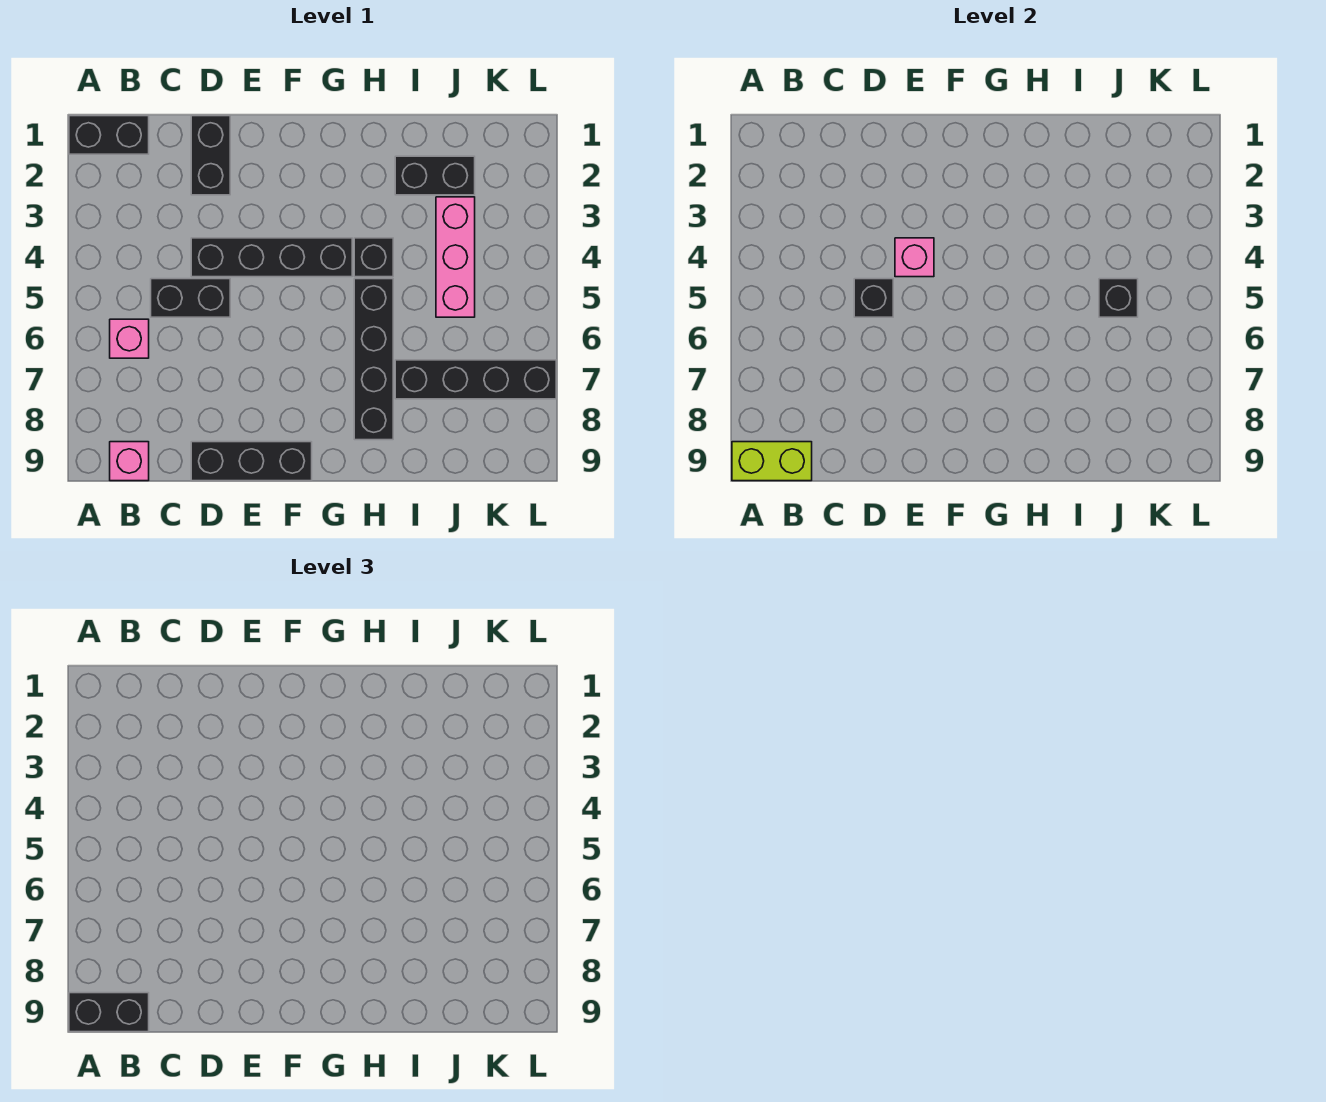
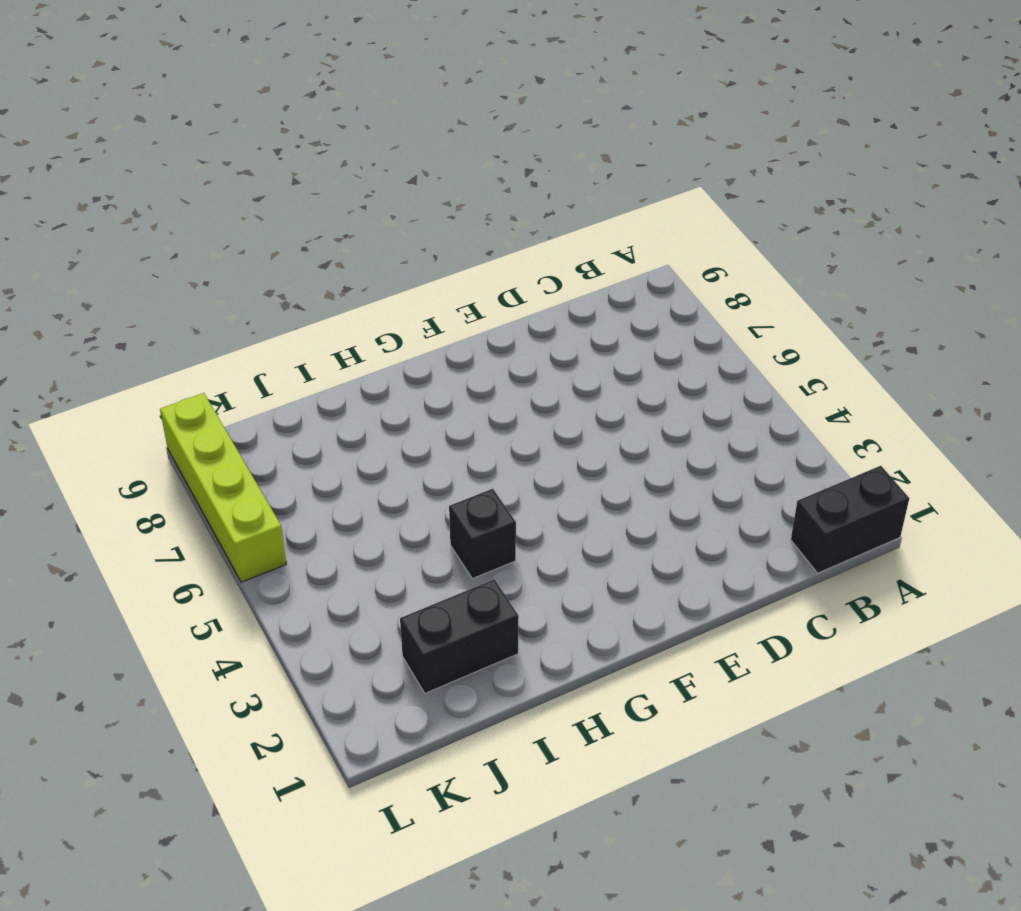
lime 1x4 brick [160,393,286,582] -> black 1x4 brick [395,360,556,399]
none -> pink 1x1 brick [110,319,149,358]
none -> pink 1x1 brick [110,442,149,481]
none -> black 1x2 brick [151,279,230,317]

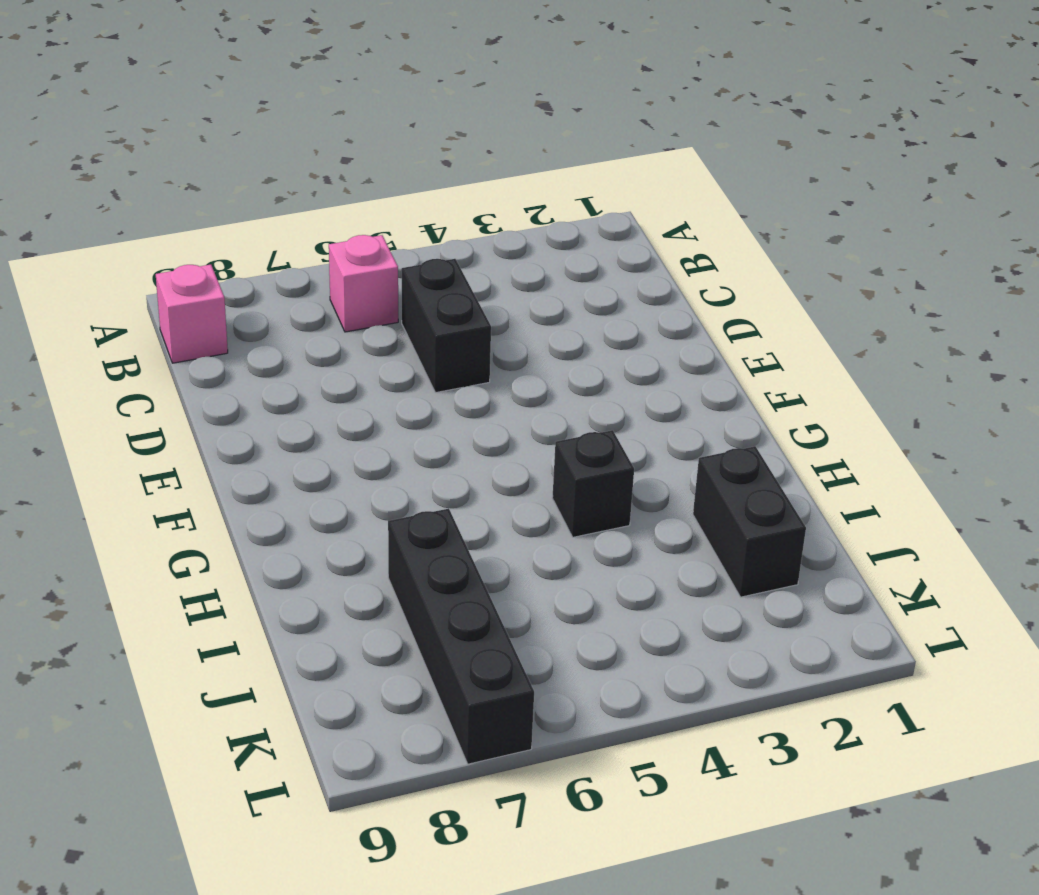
none -> black 1x2 brick [69,116,149,154]
none -> black 1x2 brick [191,116,230,195]
none -> black 1x4 brick [191,238,352,277]

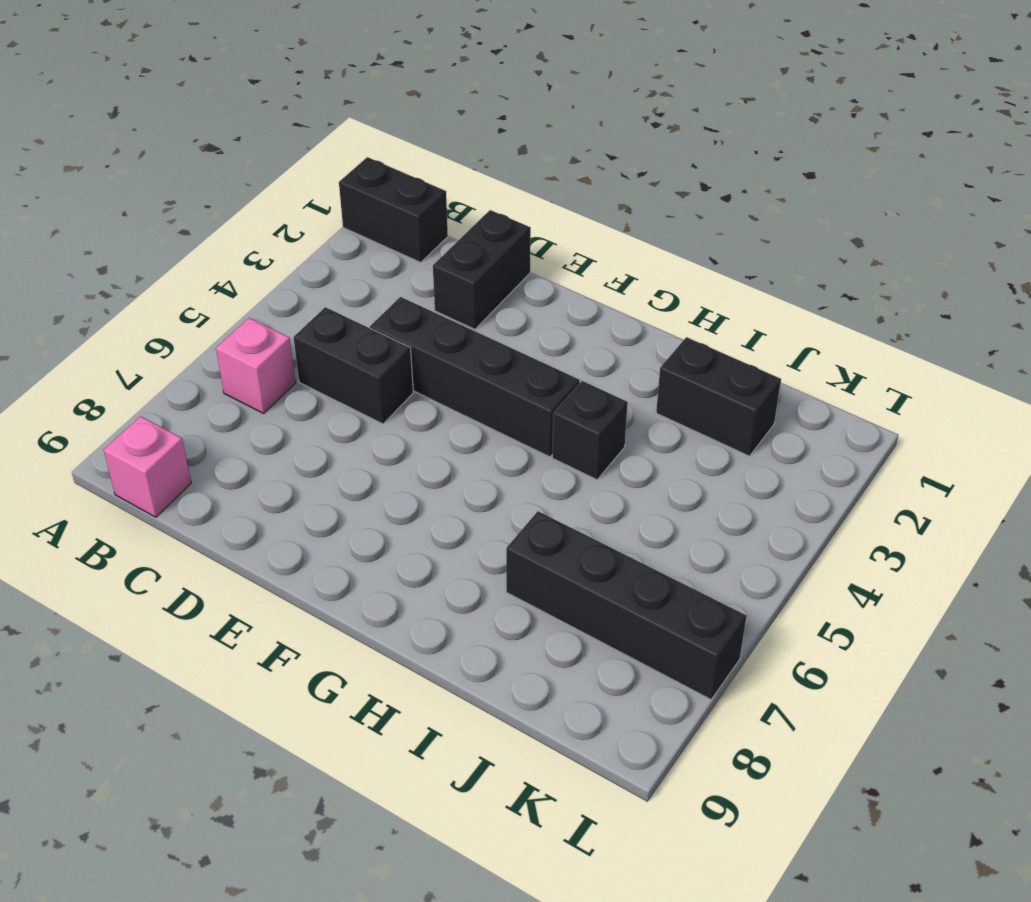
none -> black 1x3 brick [191,442,312,481]
none -> black 1x4 brick [354,279,393,440]
none -> pink 1x3 brick [436,197,475,317]

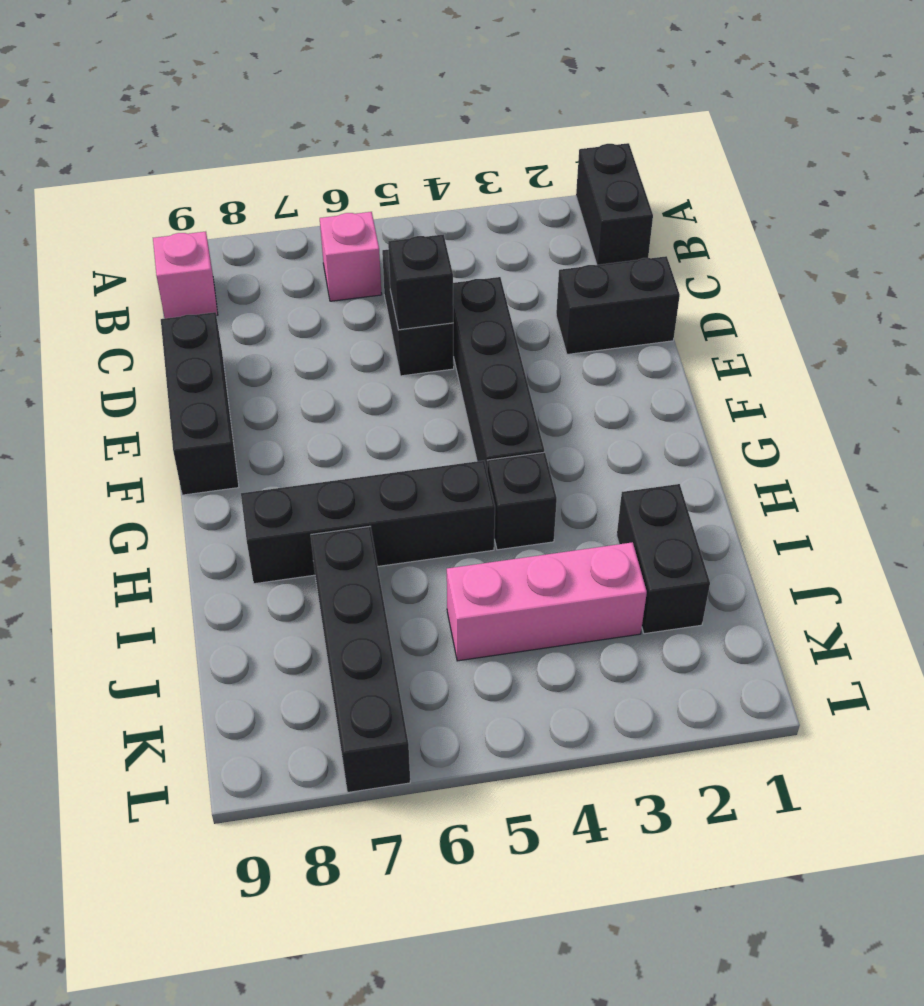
none -> lime 1x2 brick [732,442,812,481]
none -> pink 1x1 brick [895,238,934,277]
none -> black 1x1 brick [1099,279,1138,317]

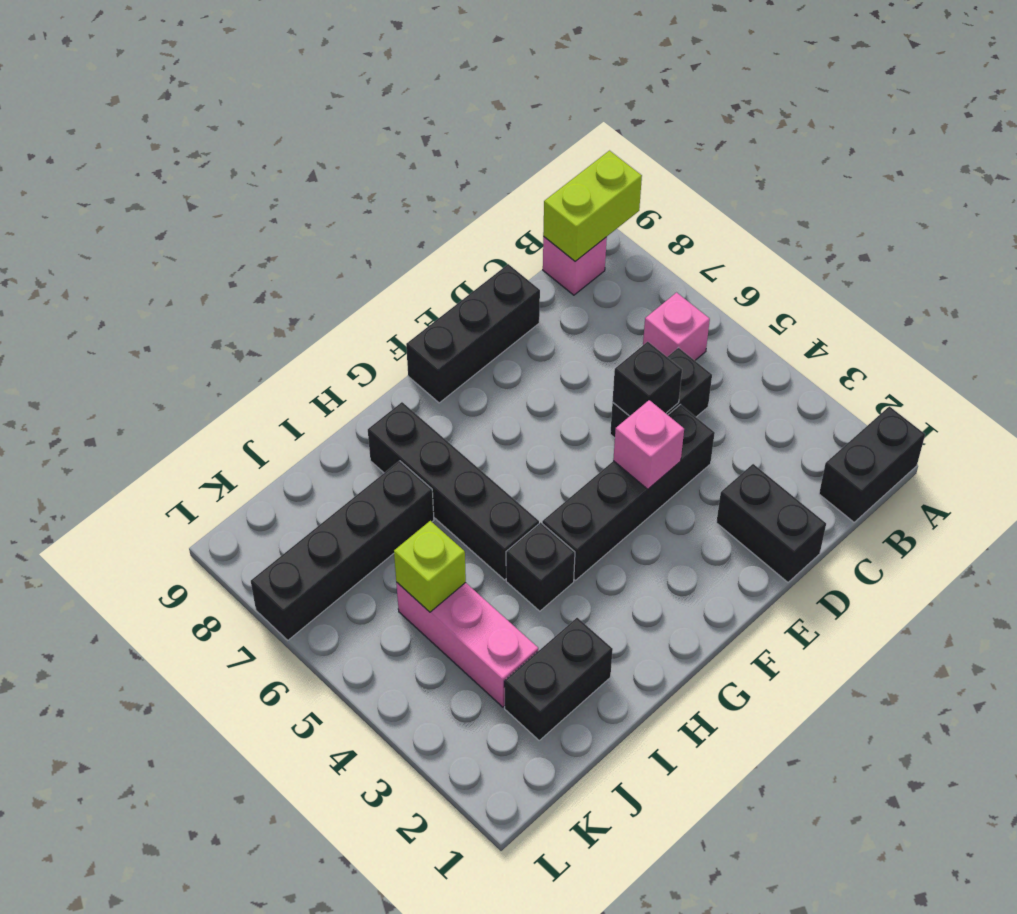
lime 1x1 brick [394,521,466,612] -> black 1x1 brick [1099,279,1138,317]
none -> black 1x2 brick [69,993,149,1032]

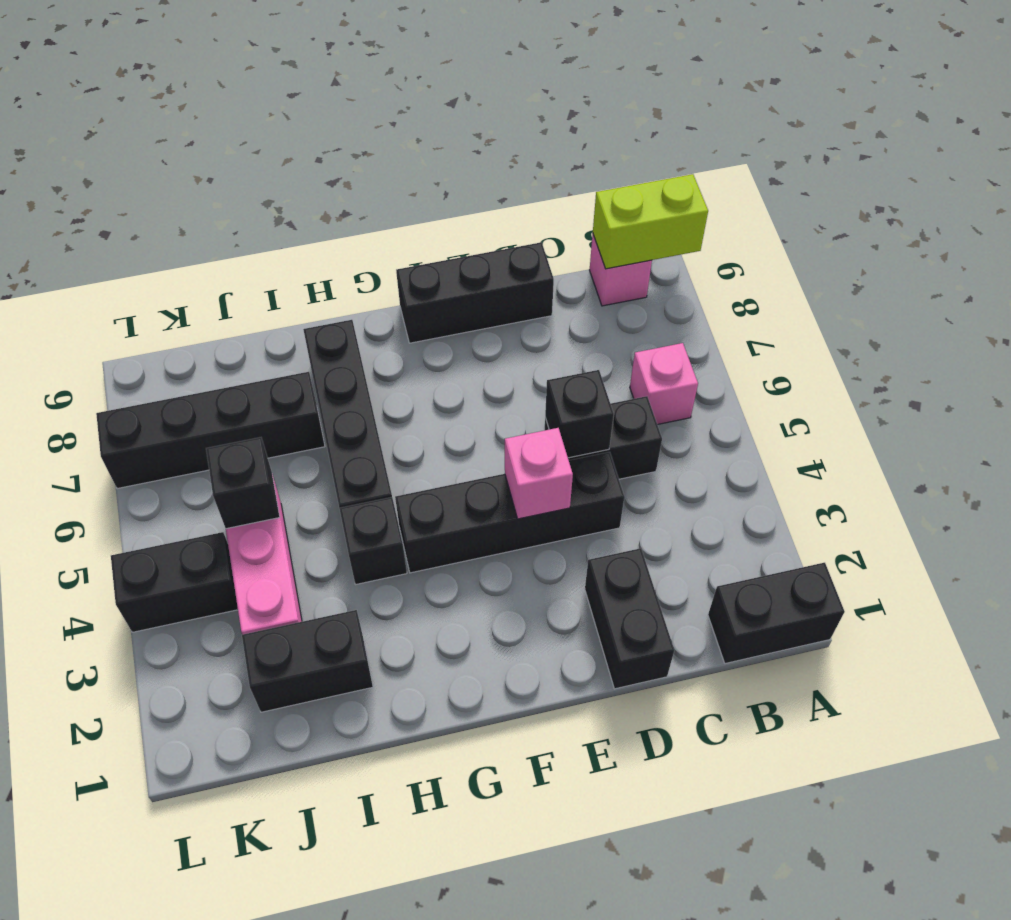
black 1x2 brick [111,532,238,632] -> black 1x2 brick moved to [69,993,149,1032]

